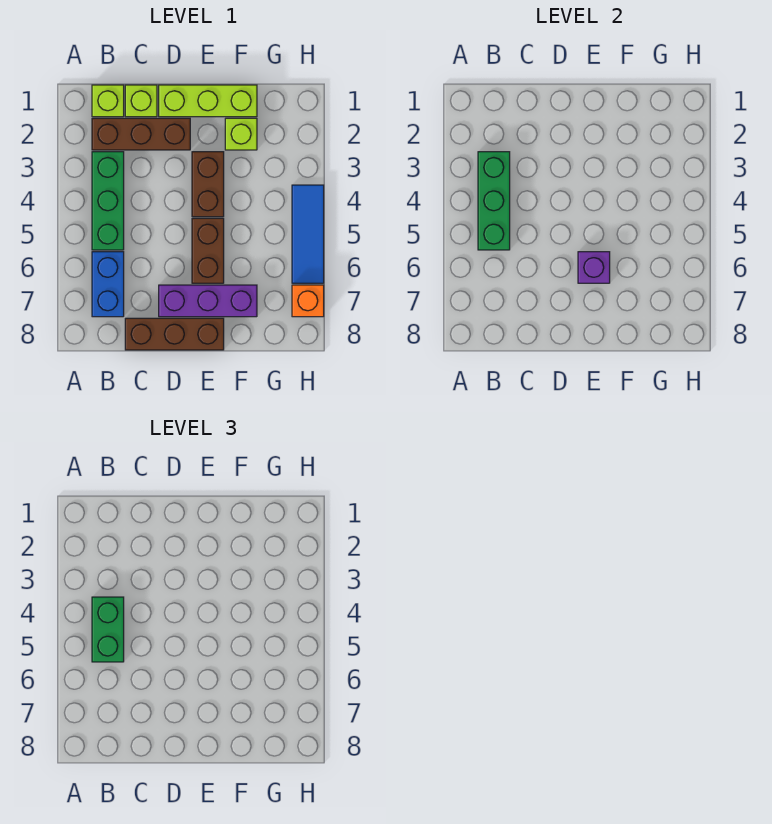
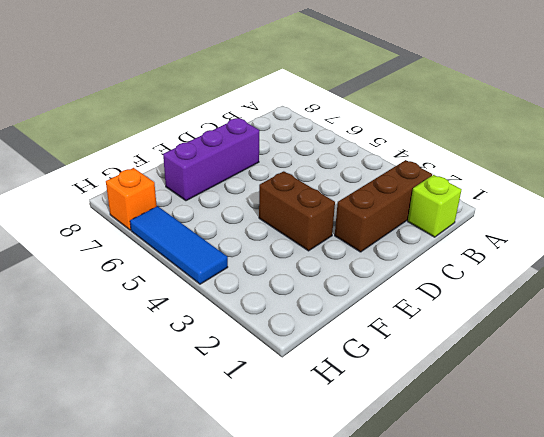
none -> green 1x3 brick [92,152,124,250]
none -> blue 1x2 brick [92,252,124,317]
none -> lime 1x1 brick [125,85,157,117]

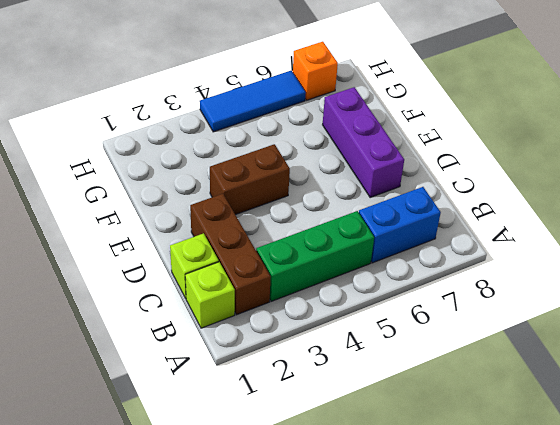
none -> brown 1x3 brick [125,318,224,350]
none -> lime 1x3 brick [159,85,257,117]
none -> brown 1x2 brick [192,218,224,283]

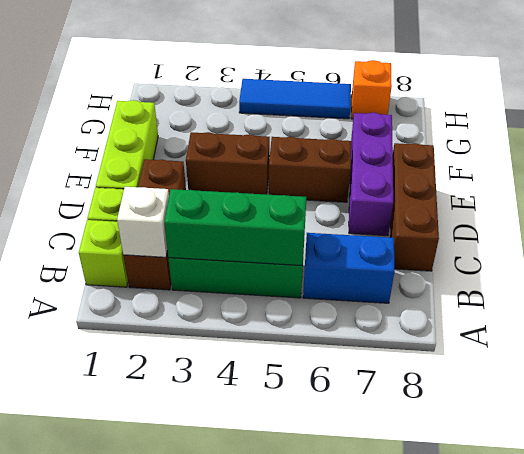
white 1x1 brick [117,187,169,257] -> none
none -> lime 1x1 brick [225,118,257,150]
none -> purple 1x1 brick [578,252,610,283]
none -> green 1x2 brick [92,597,124,662]

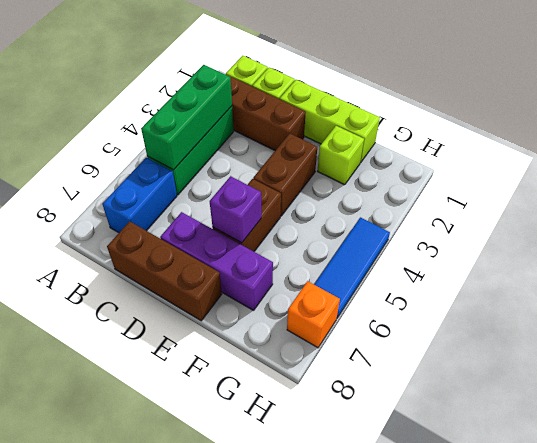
none -> green 1x2 brick [92,597,124,662]

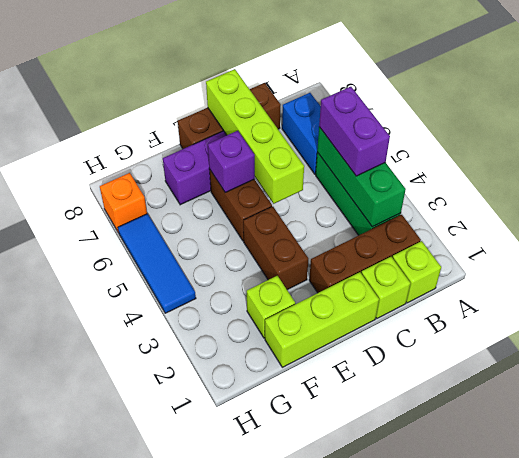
purple 1x2 brick [319,87,390,176] -> green 1x2 brick [92,597,124,662]
lime 1x4 brick [206,69,304,204] -> none

